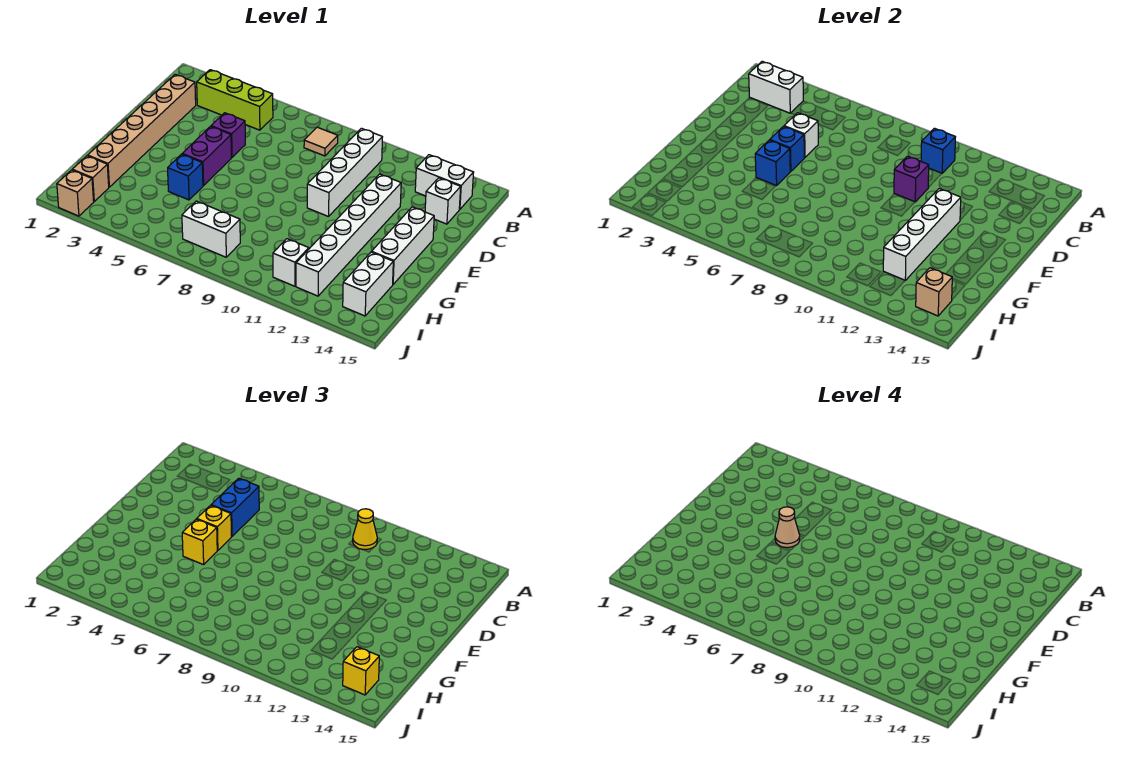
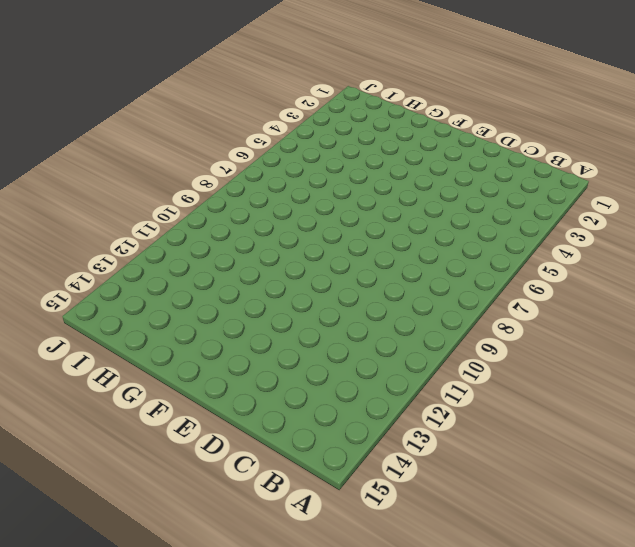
none -> lime 1x3 brick [197,70,273,130]
none -> tan 1x1 tile [304,127,338,156]
none -> white 1x4 brick [307,128,382,217]
none -> white 1x2 brick [415,155,474,209]

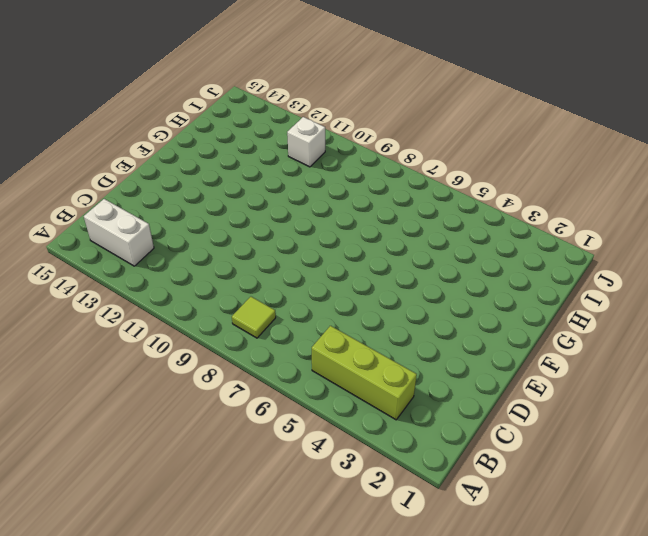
lime 1x1 tile [232,297,276,338] -> tan 1x1 tile [304,127,338,156]
none -> white 1x4 brick [307,128,382,217]
none -> tan 1x6 brick [88,74,196,187]
none -> white 1x1 brick [425,178,461,224]
none -> purple 1x1 brick [211,113,245,157]

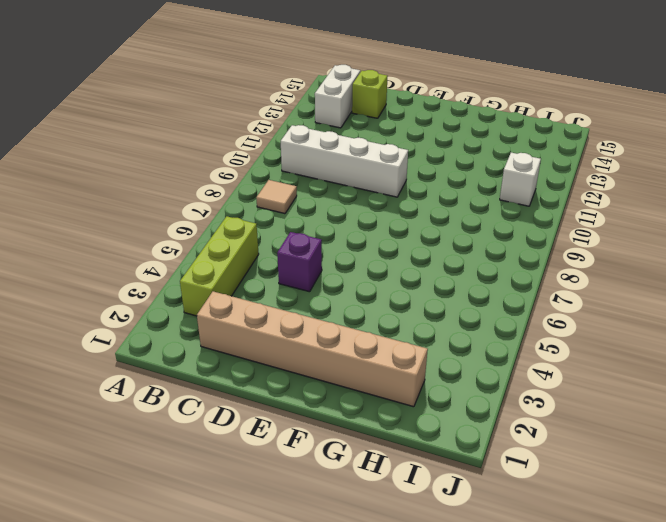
lime 1x1 brick [352,70,387,118] -> white 1x1 brick [425,178,461,224]
none -> white 1x6 brick [296,174,401,296]
none -> purple 1x2 brick [182,126,231,186]
none -> white 1x3 brick [372,207,434,284]
none -> blue 1x1 brick [168,154,203,200]

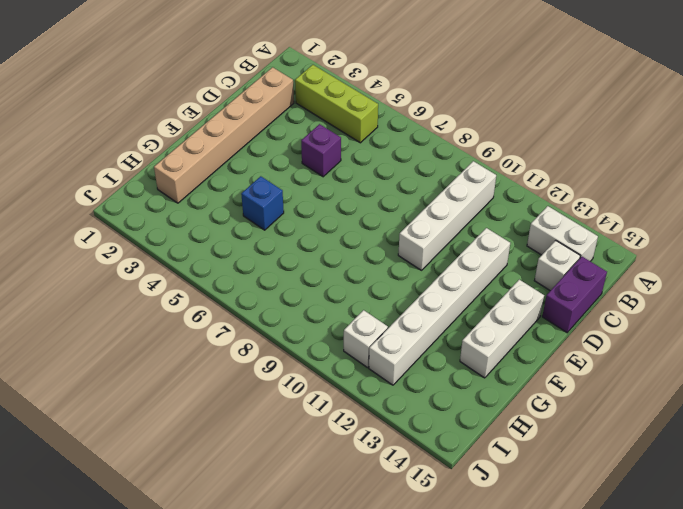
purple 1x2 brick [542,257,607,333] -> purple 1x2 brick moved to [182,126,231,186]
none -> tan 1x1 tile [304,127,338,156]
none -> white 1x2 brick [343,252,393,316]
none -> tan 1x1 brick [72,156,109,201]
none -> white 1x2 brick [182,201,240,257]

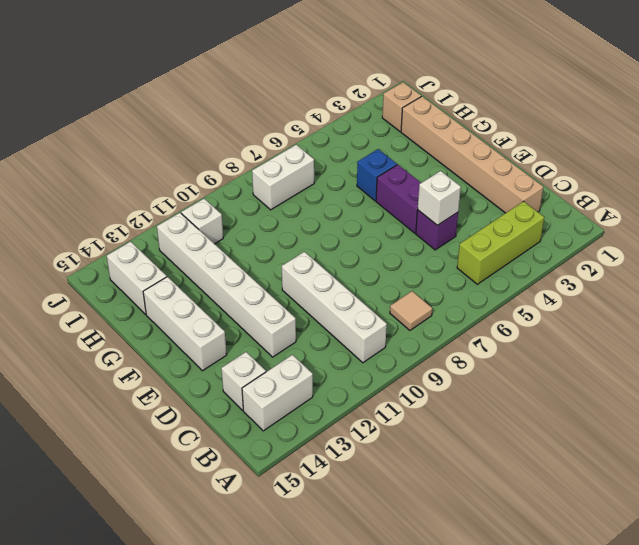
none -> tan 1x1 brick [57,170,94,216]
none -> white 1x2 brick [749,61,803,113]
none -> blue 1x1 brick [921,128,955,173]
none -> purple 1x1 brick [894,156,929,202]

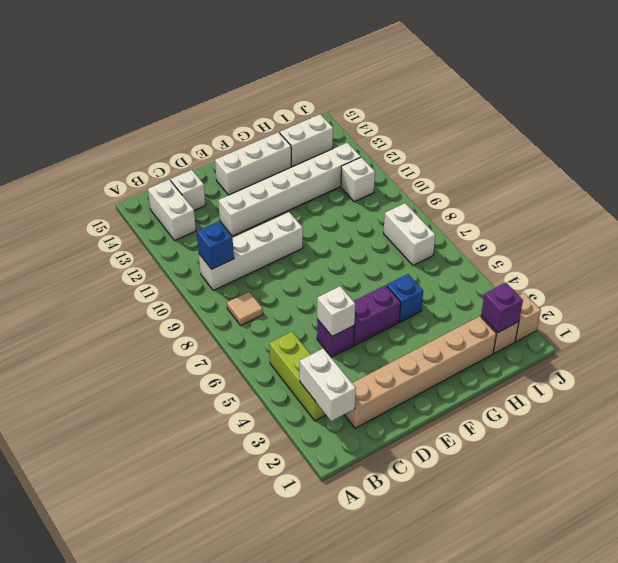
purple 1x1 brick [481,283,523,333] -> purple 1x1 brick moved to [894,156,929,202]
none -> blue 1x1 brick [770,126,804,172]
none -> white 1x4 brick [883,189,961,280]
none -> blue 1x1 brick [755,140,790,186]
none -> tan 1x1 brick [916,268,952,316]

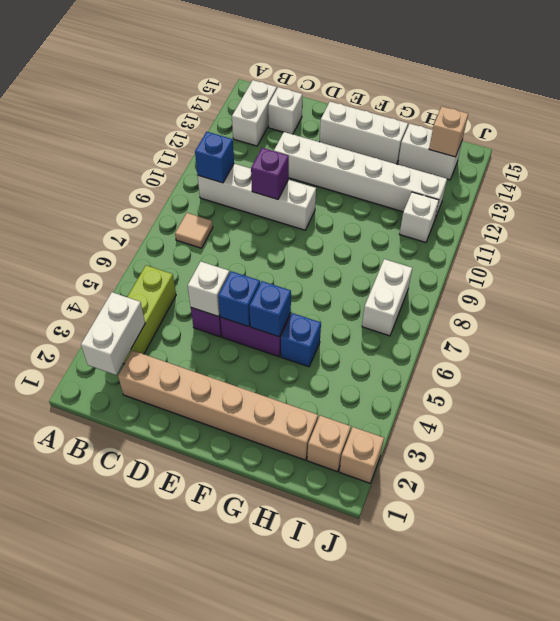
none -> white 1x4 brick [883,189,961,280]
none -> yellow 1x1 cone [353,509,377,549]
none -> blue 1x2 brick [211,478,259,536]
none -> yellow 1x1 brick [197,505,231,550]

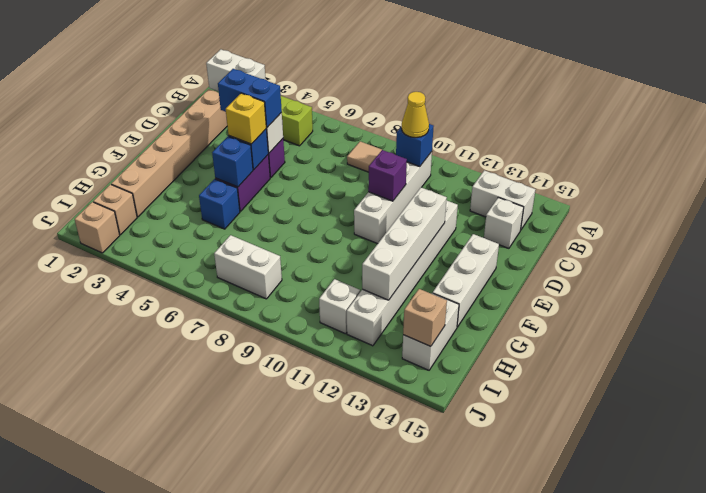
blue 1x2 brick [218,69,282,127] -> blue 1x2 brick turned to [211,478,259,536]
none -> yellow 1x1 brick [182,519,217,565]
none -> yellow 1x1 brick [343,647,379,695]
none -> tan 1x1 cone [775,507,800,548]

